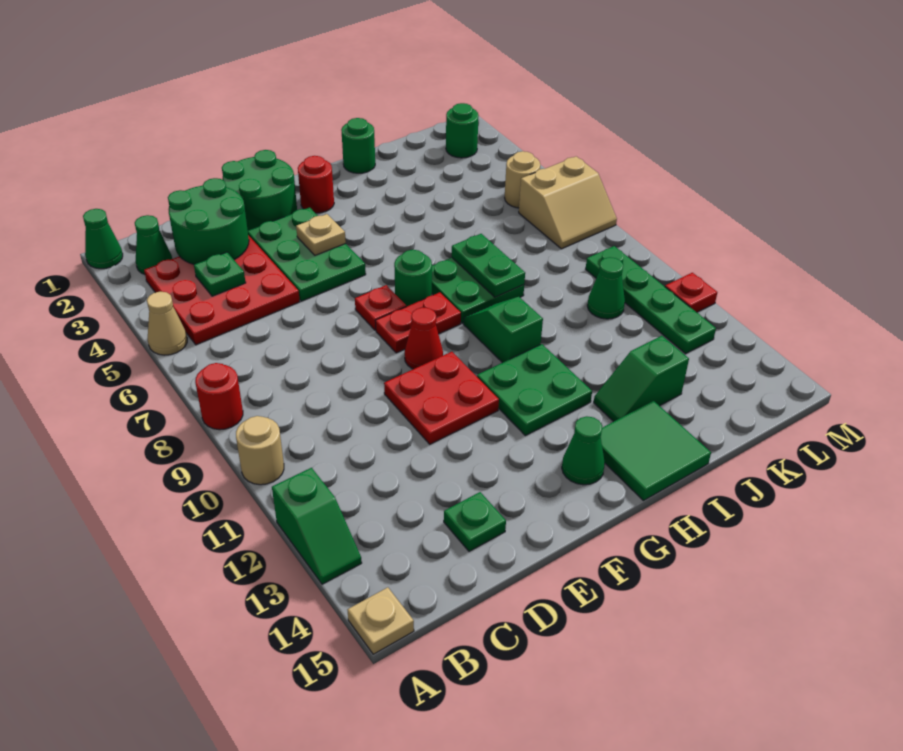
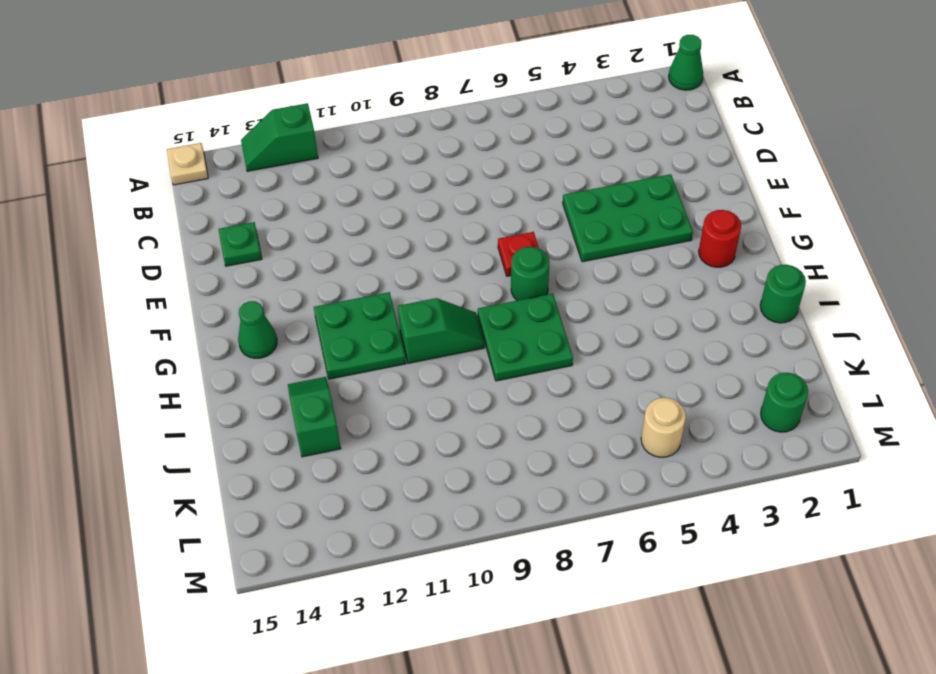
none -> tan 1x1 cone [147,291,187,355]
none -> red 1x1 round brick [195,363,243,430]
none -> tan 1x1 round brick [236,416,284,485]
none -> green 1x1 cone [135,215,172,274]

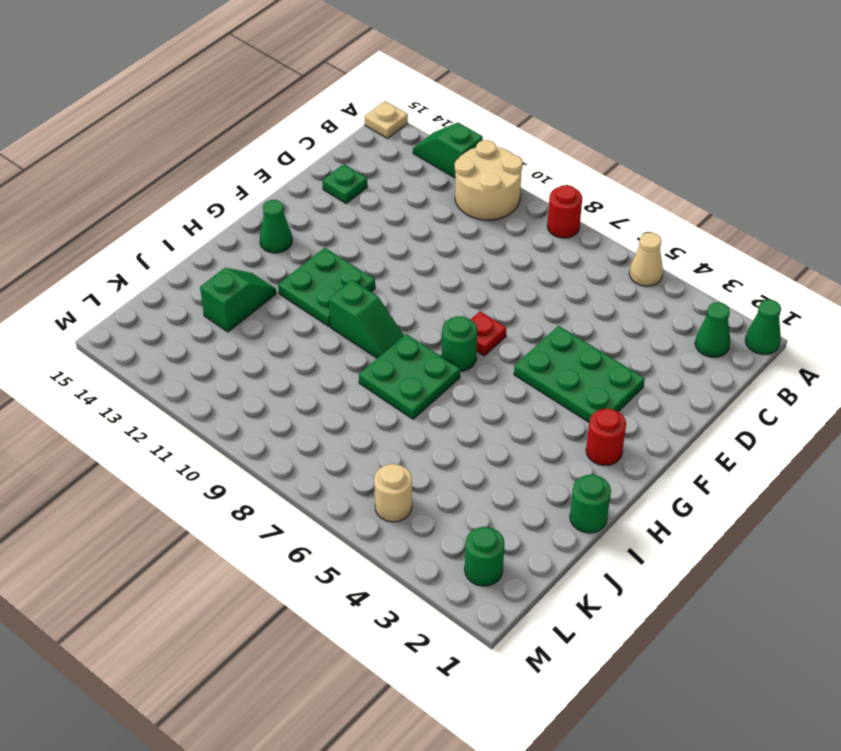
tan 2x2 round brick [455,140,523,220] -> tan 1x1 round brick [236,416,284,485]
none -> red 3x3 plate [144,235,300,345]
none -> green 2x2 round brick [222,150,297,230]
none -> red 2x2 plate [384,352,499,444]
none -> red 1x2 plate [375,292,461,353]

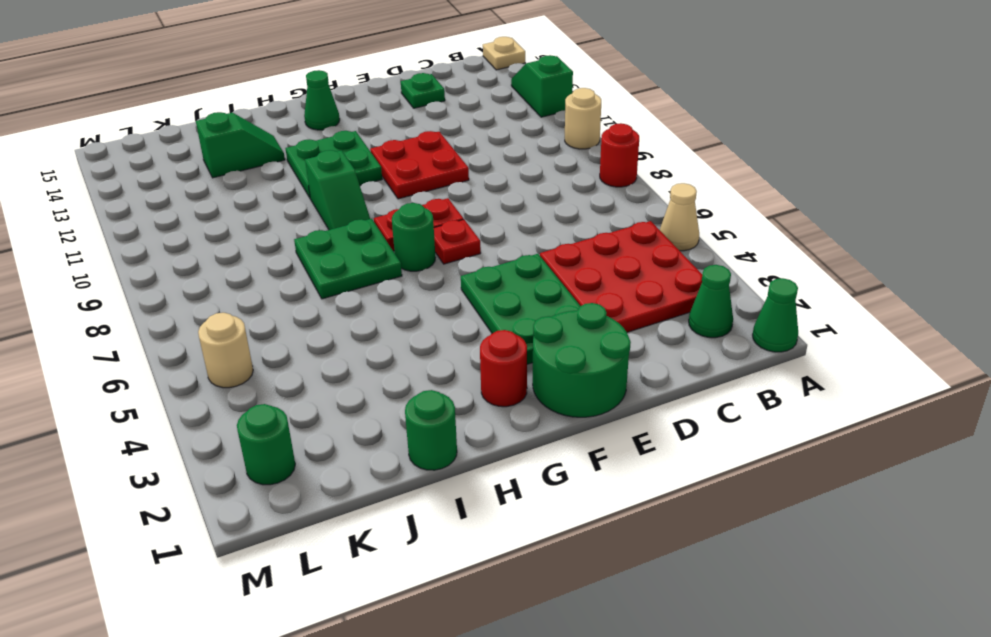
none -> red 1x1 cone [405,307,443,369]
none -> green 2x2 tile [601,401,711,501]
none -> green 1x1 cone [587,257,625,319]
none -> tan 2x2 slope [519,157,617,249]

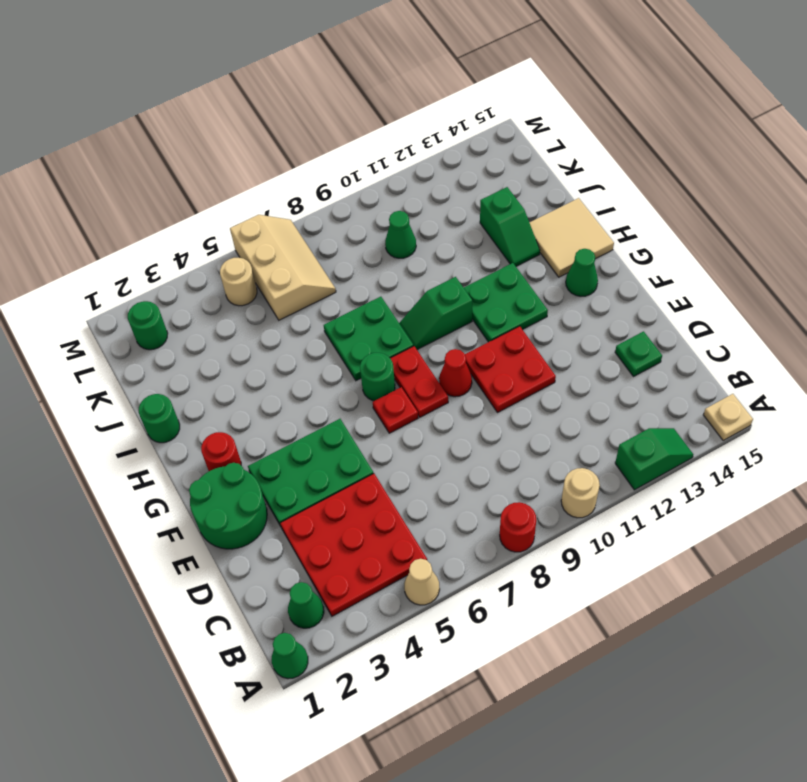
tan 2x2 tile [529,198,614,277] -> green 2x2 tile [601,401,711,501]
tan 2x3 slope [230,215,336,320] -> tan 2x2 slope [519,157,617,249]
none -> green 1x4 plate [586,246,716,354]
none -> red 1x1 plate [665,273,717,312]
none -> green 2x2 round brick [168,178,249,264]
none -> green 1x1 plate [194,252,246,296]

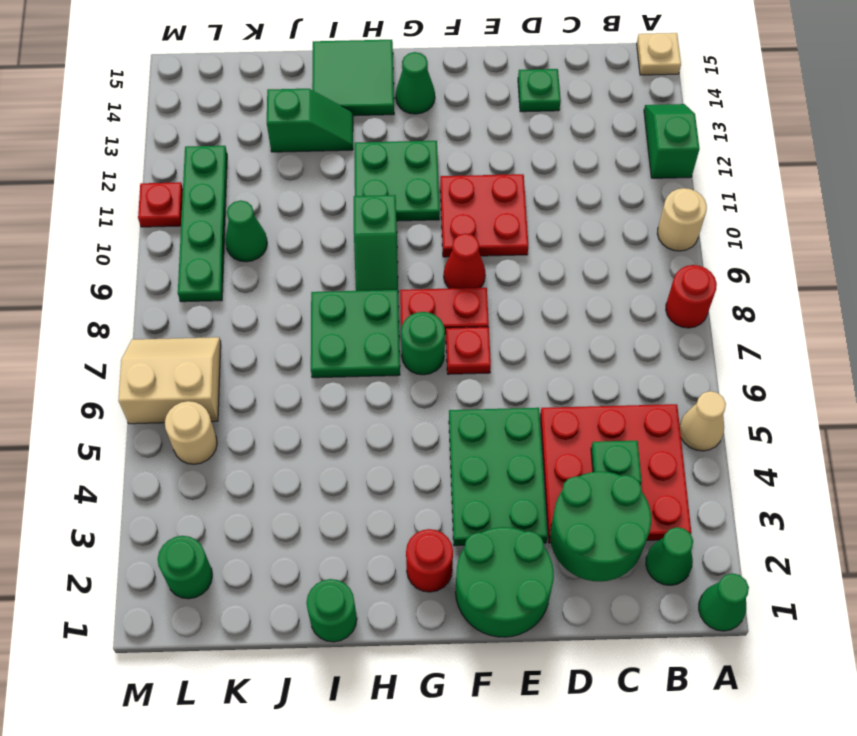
none -> tan 1x1 plate [296,214,346,255]
none -> green 1x2 plate [452,234,525,297]

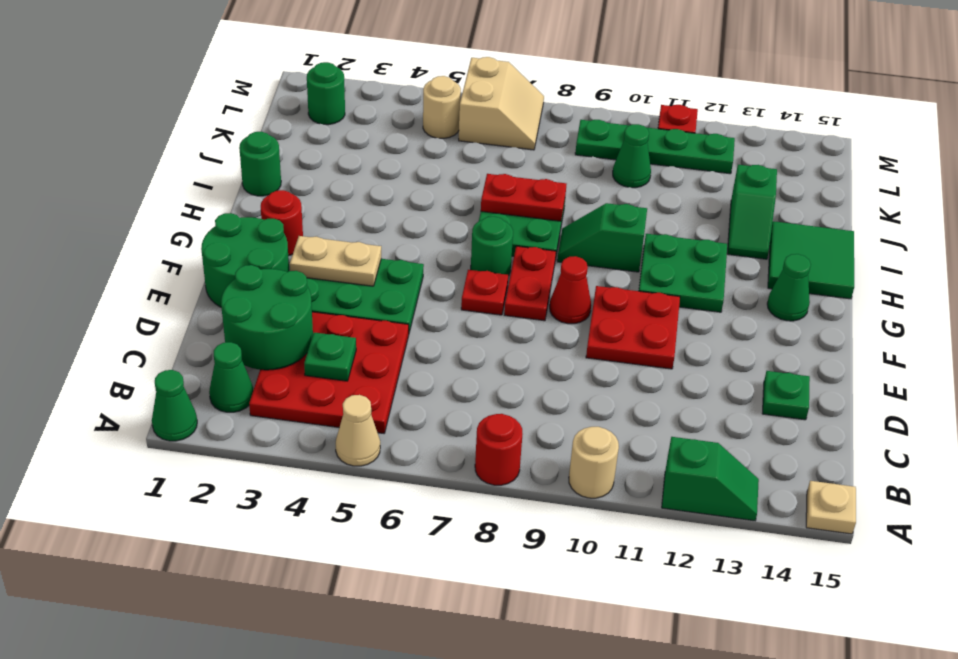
tan 1x2 plate [290,236,381,286] -> tan 1x1 plate [296,214,346,255]
red 1x2 plate [481,174,566,221] -> green 1x2 plate [452,234,525,297]

